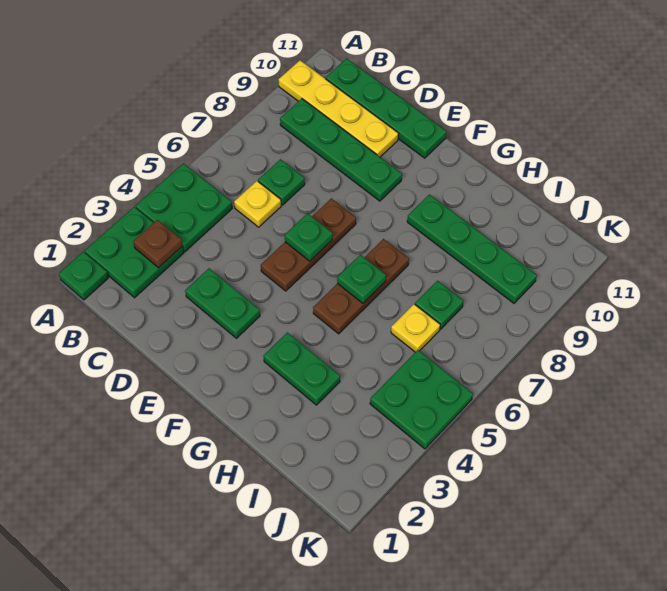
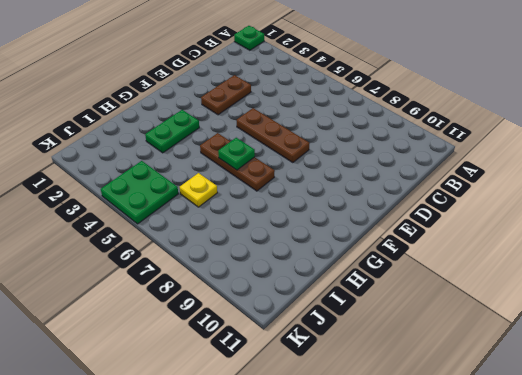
brown 1x2 plate [201,75,251,115] -> green 1x2 plate [185,268,260,338]
none -> green 2x2 plate [85,207,184,298]
none -> green 2x2 plate [135,163,232,252]
none -> yellow 1x4 plate [279,60,399,157]

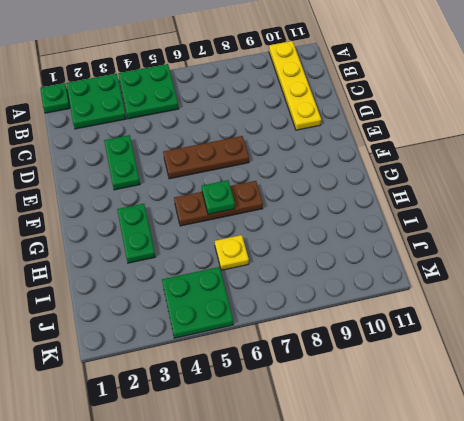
none -> green 1x4 plate [280,99,402,201]
none -> green 1x4 plate [326,58,446,158]
none -> yellow 1x1 plate [234,181,281,227]

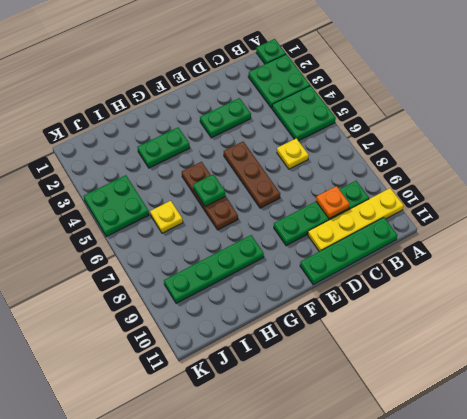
orange 1x1 plate [316,186,349,218] -> none
none -> green 1x1 plate [258,159,305,205]
none -> green 1x1 plate [415,281,463,329]
none -> brown 1x1 plate [133,220,182,268]

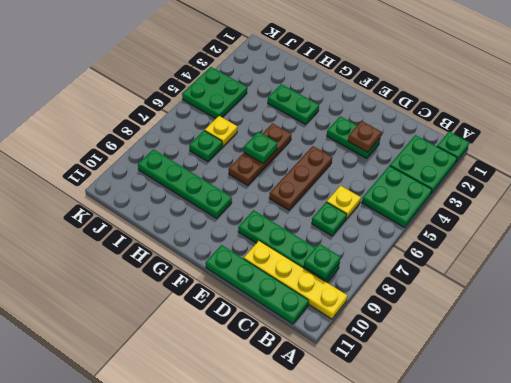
green 1x1 plate [304,244,340,280] -> green 1x1 plate moved to [285,213,332,261]
brown 1x1 plate [348,121,381,152] -> brown 1x1 plate moved to [133,220,182,268]

